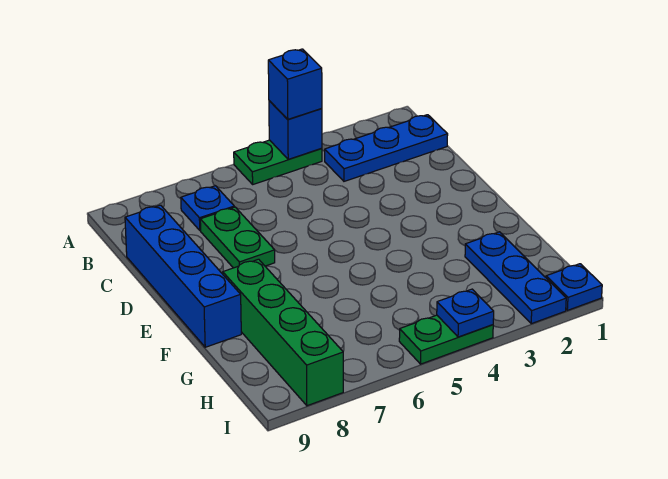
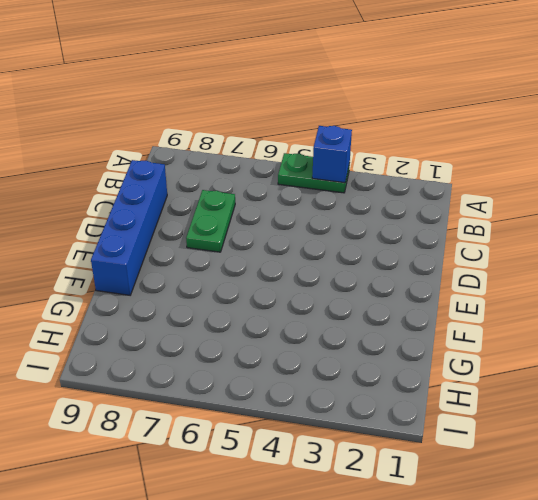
none -> blue 1x3 plate [325,115,448,181]
none -> blue 1x1 plate [181,186,234,230]
none -> green 1x4 brick [223,259,343,406]

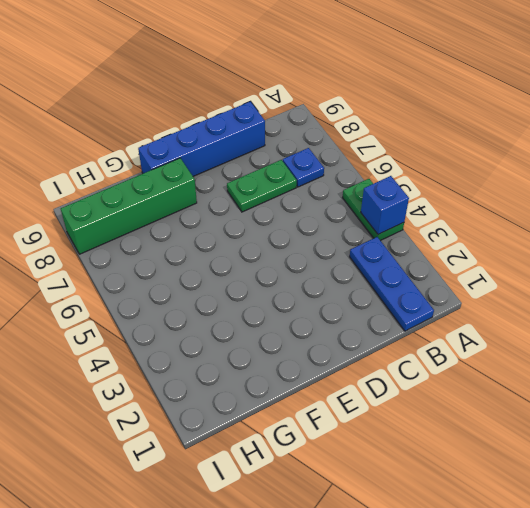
none -> blue 1x3 plate [465,232,566,324]
none -> blue 1x1 plate [546,264,602,310]
none -> green 1x2 plate [399,315,493,364]

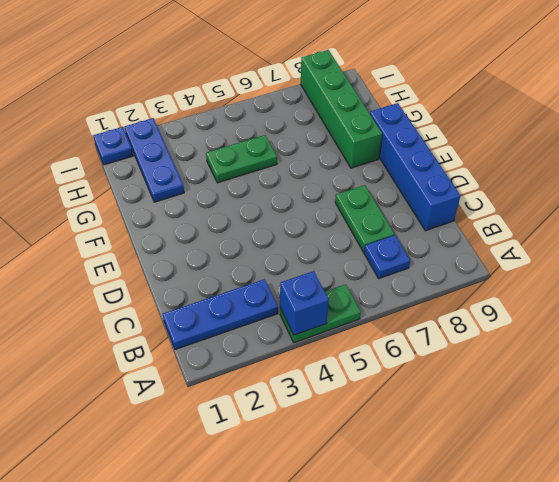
green 1x2 plate [206,135,277,183] -> green 1x2 plate moved to [399,315,493,364]
none -> blue 1x1 plate [437,289,494,337]
none -> blue 1x1 brick [268,49,322,119]

